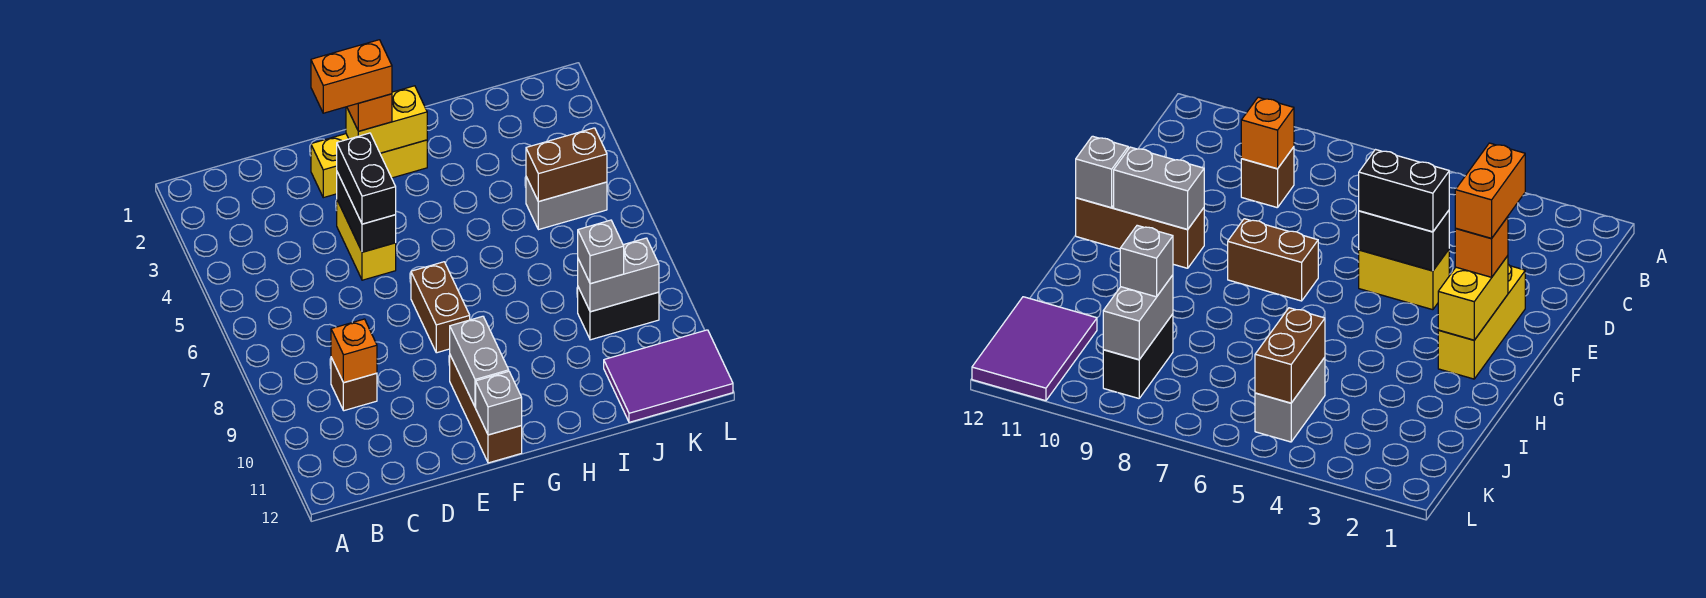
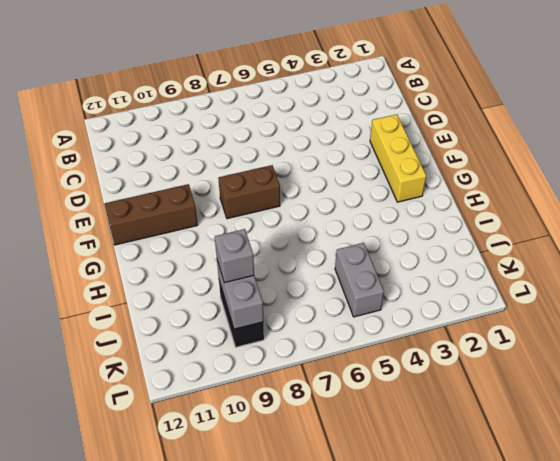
none -> brown 1x1 brick [331,358,377,411]
none -> yellow 1x2 brick [337,200,396,280]
none -> purple 2x3 tile [604,330,733,422]

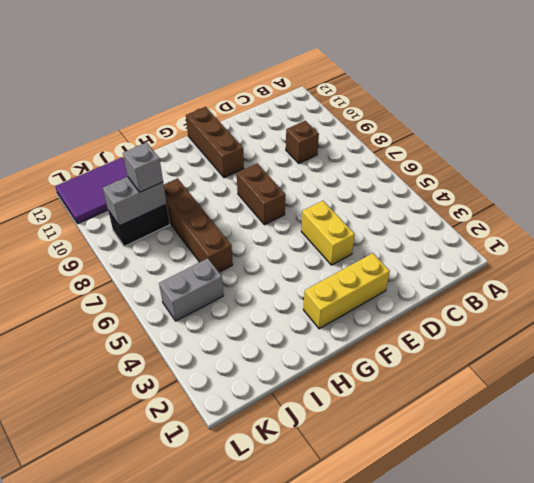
brown 1x4 brick [164,178,233,272] -> none
none -> orange 1x1 brick [331,319,377,383]
none -> black 1x2 brick [337,172,396,252]
none -> yellow 1x2 brick [346,86,427,153]

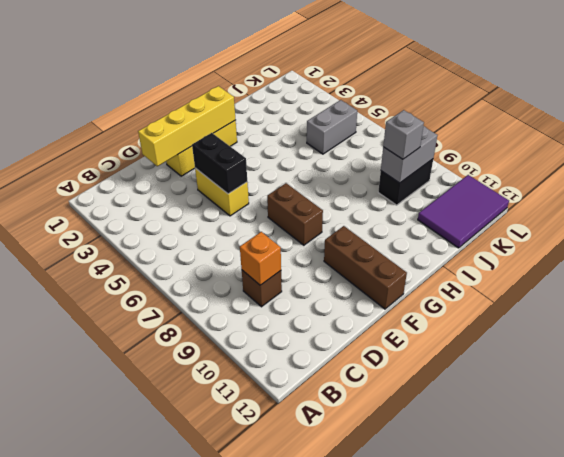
yellow 1x4 brick [138,86,235,166] -> yellow 1x2 brick [346,86,427,153]
none -> grey 1x2 brick [450,316,509,407]
none -> grey 1x1 brick [476,371,522,435]
none -> brown 1x2 brick [526,128,607,202]

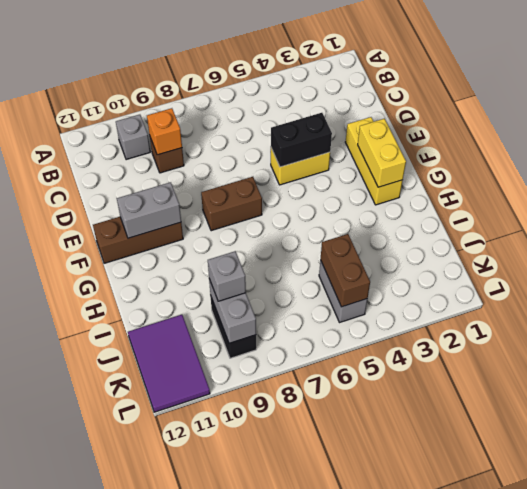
grey 1x1 brick [116,115,150,160] -> grey 1x1 brick moved to [476,371,522,435]
none -> black 1x2 brick [337,133,396,224]
none -> orange 1x1 brick [347,94,392,131]
none -> orange 1x2 brick [311,40,392,113]

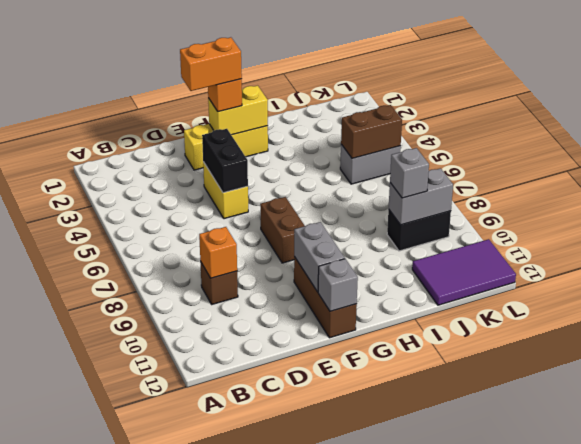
none -> black 1x2 brick [337,133,396,224]

